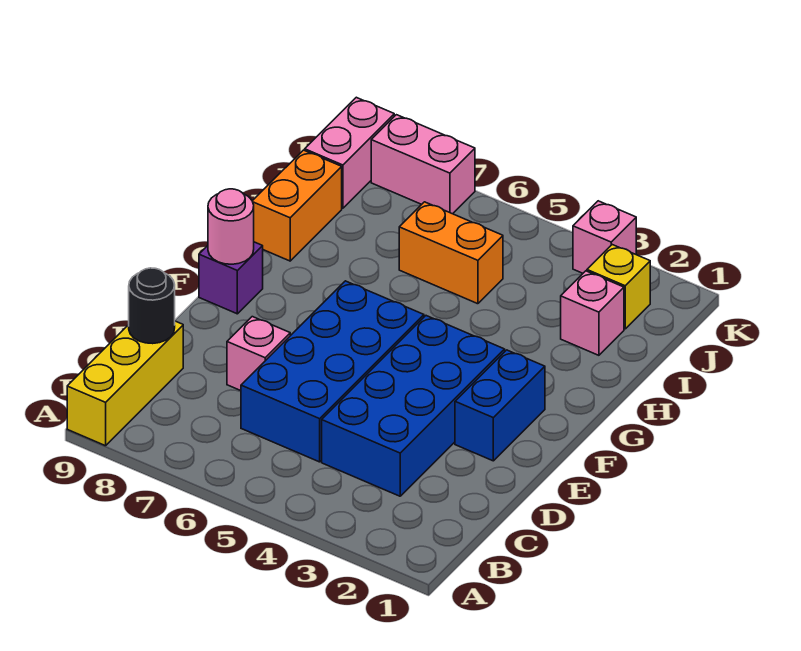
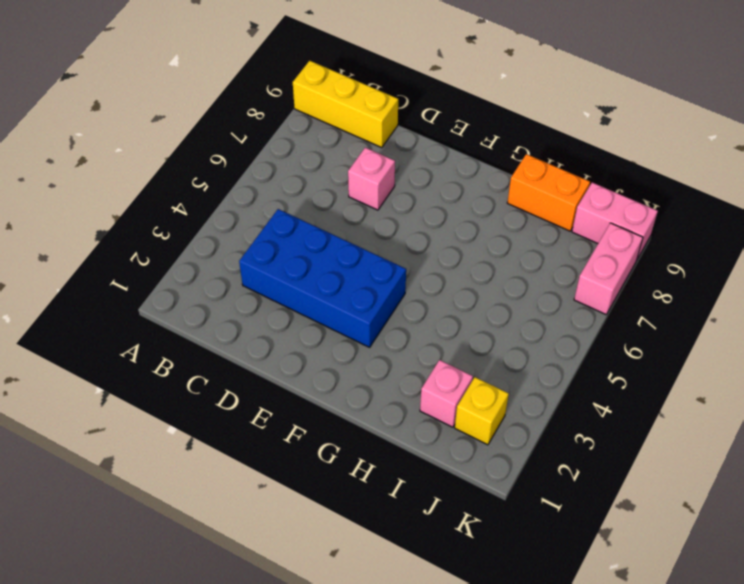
none -> blue 2x4 brick [241,281,424,462]
none -> blue 1x2 brick [455,350,545,461]
none -> purple 1x1 brick [199,242,263,314]

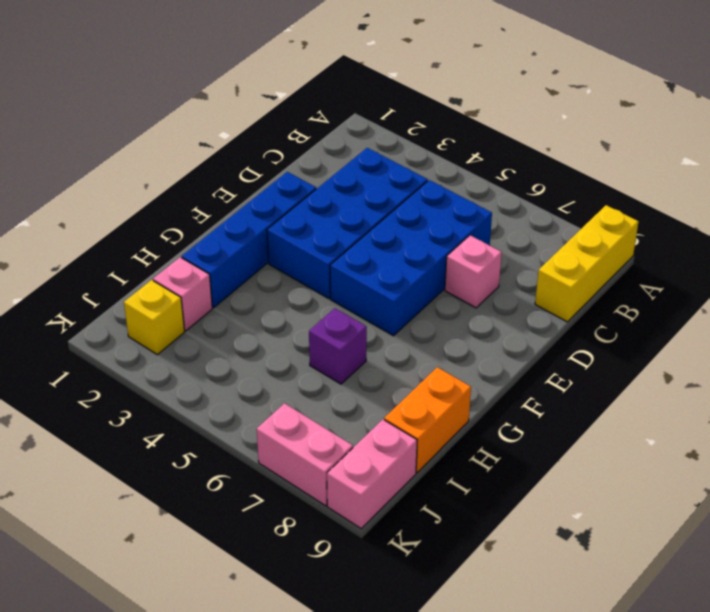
blue 1x4 brick [182,172,316,308] -> blue 1x2 brick [455,350,545,461]
purple 1x1 brick [309,308,367,384] -> purple 1x1 brick moved to [199,242,263,314]
none -> orange 1x2 brick [399,202,503,304]
none -> pink 1x1 brick [573,201,636,273]
none -> black 1x1 round brick [129,268,175,344]

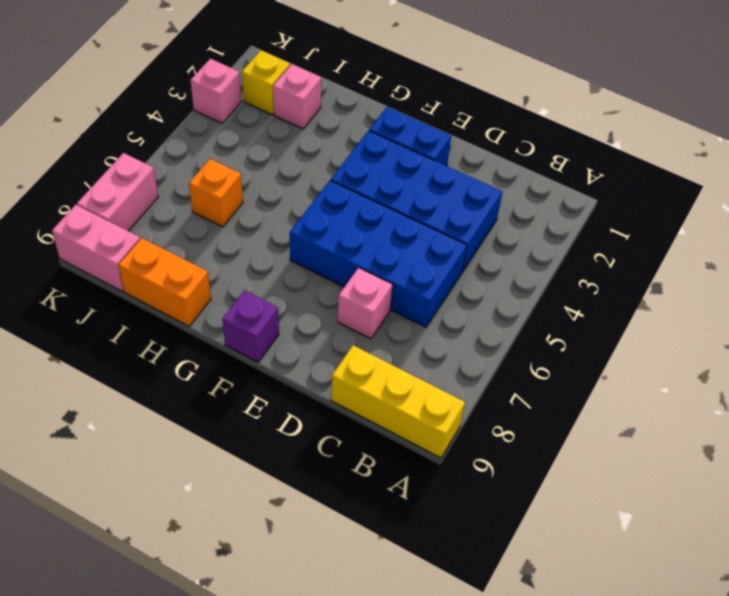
orange 1x1 brick [189,159,243,227] -> orange 1x2 brick [399,202,503,304]
none -> black 1x1 round brick [129,268,175,344]
none -> pink 1x1 round brick [208,189,254,264]

